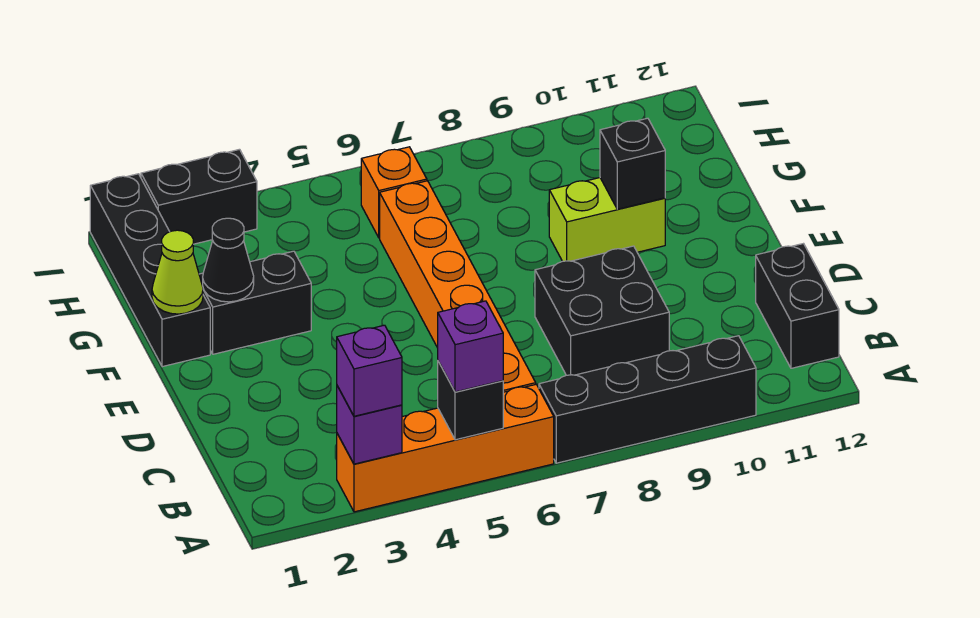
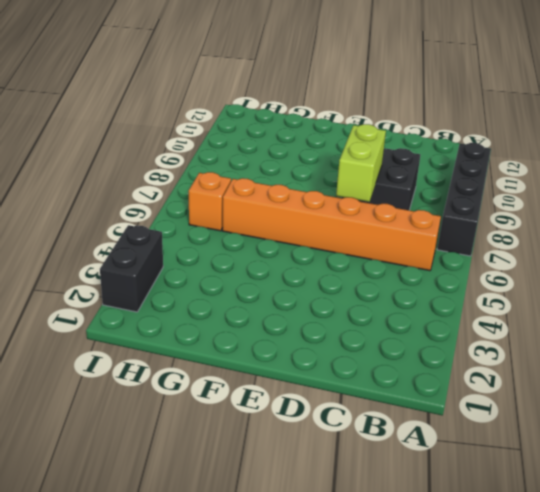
lime 1x2 brick [336,124,386,202] -> lime 1x2 brick moved to [549,178,665,261]
none -> orange 1x4 brick [337,384,554,512]
none -> black 1x2 brick [756,244,839,368]
none -> black 1x4 brick [90,174,210,367]

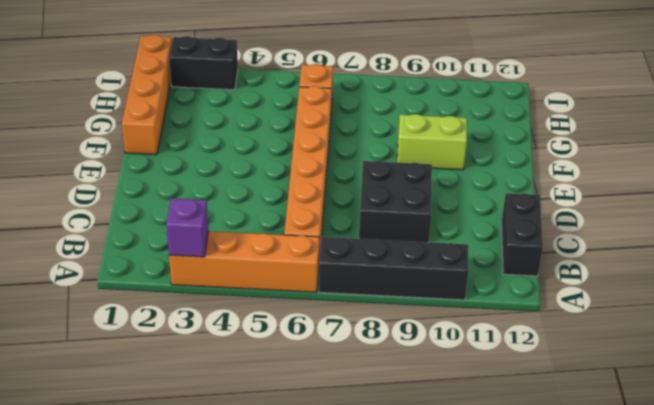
orange 1x4 brick [122,35,172,155] -> black 1x4 brick [90,174,210,367]
none -> black 1x2 brick [199,251,311,354]
none -> black 1x1 brick [438,361,503,440]
none -> lime 1x1 cone [152,230,203,314]

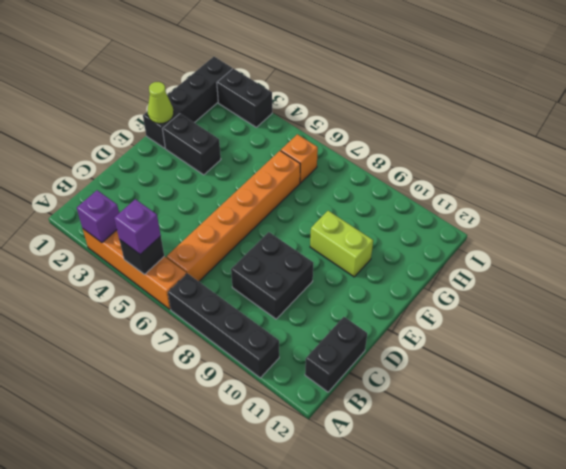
none -> black 1x1 cone [203,218,254,302]
none -> black 1x1 brick [600,118,665,209]
none -> purple 1x1 brick [337,325,402,416]

